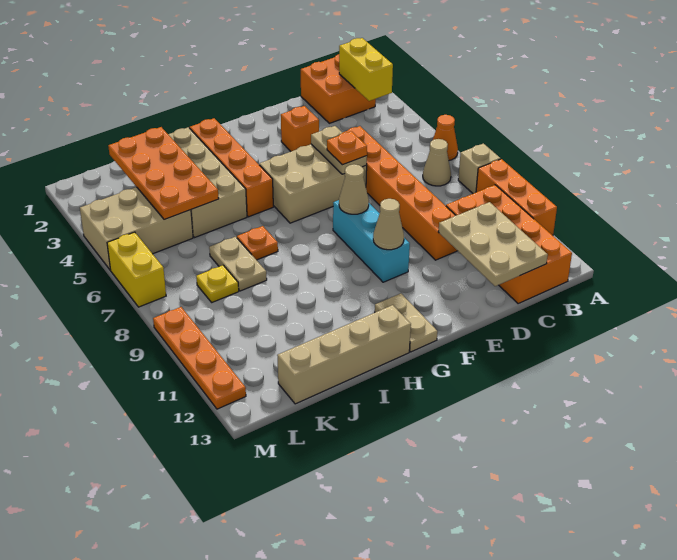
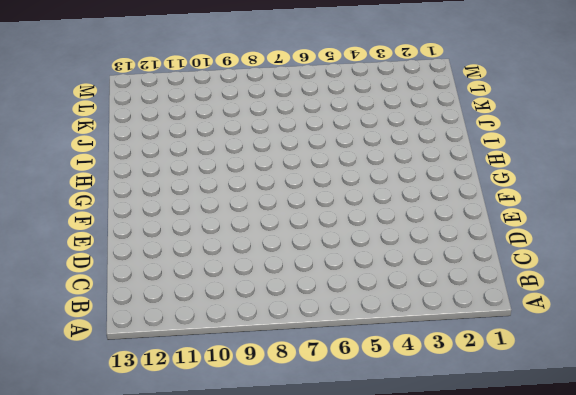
none -> orange 1x1 cone [433,115,458,160]
none -> tan 1x1 brick [458,144,501,194]
none -> orange 1x3 brick [476,159,557,235]

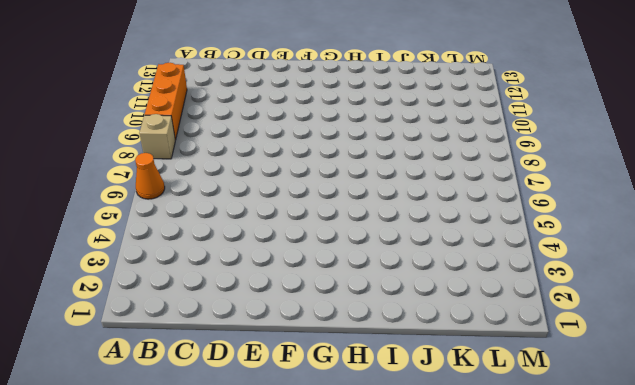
none -> orange 2x2 brick [301,54,376,123]
none -> tan 1x1 cone [423,139,451,186]
none -> orange 2x4 brick [446,185,572,304]

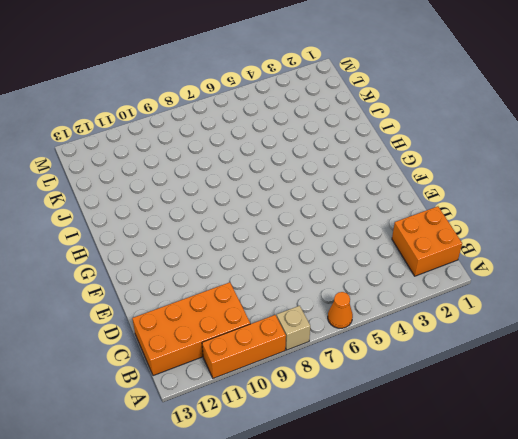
none -> tan 1x1 cone [423,139,451,186]
none -> orange 1x6 brick [343,126,457,260]
none -> orange 1x1 brick [281,106,319,151]

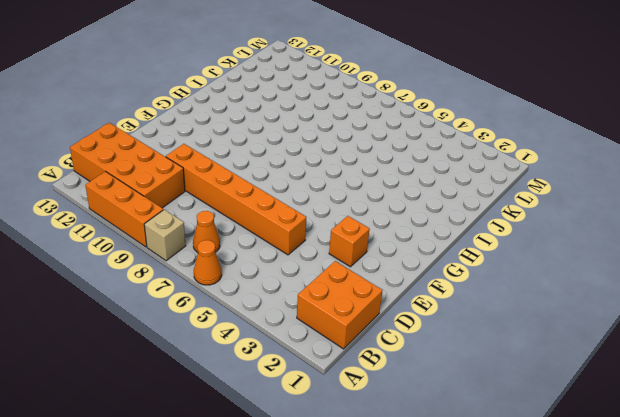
orange 1x1 cone [193,211,220,253] -> tan 1x1 cone [423,139,451,186]
none -> tan 2x3 brick [259,144,367,223]
none -> cyan 1x3 brick [333,200,410,282]
none -> tan 1x2 plate [375,293,438,352]

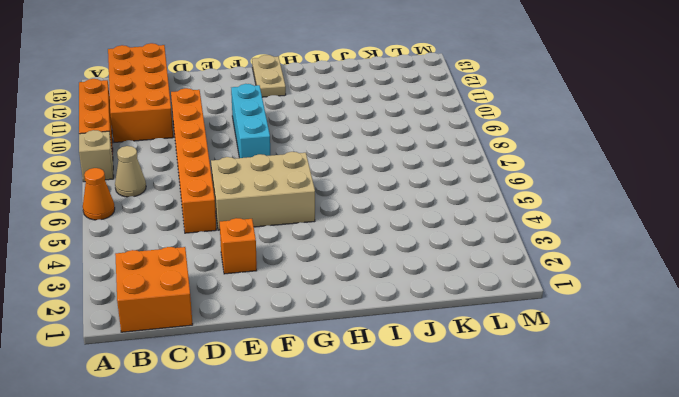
none -> orange 1x4 brick [190,118,273,217]
none -> tan 1x4 brick [277,305,411,404]
none -> tan 2x4 brick [168,127,247,238]

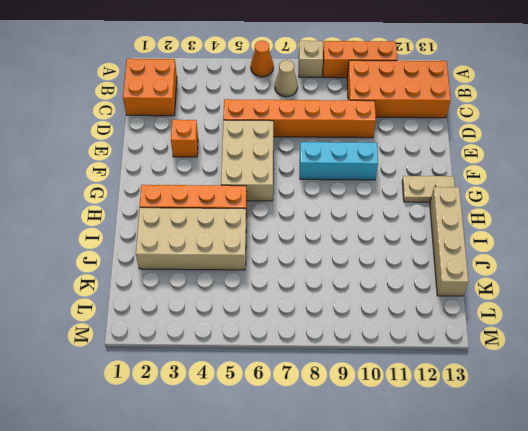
none -> orange 1x1 plate [237,226,278,260]
none -> tan 1x2 plate [209,237,267,291]
none -> tan 2x3 brick [80,187,193,270]

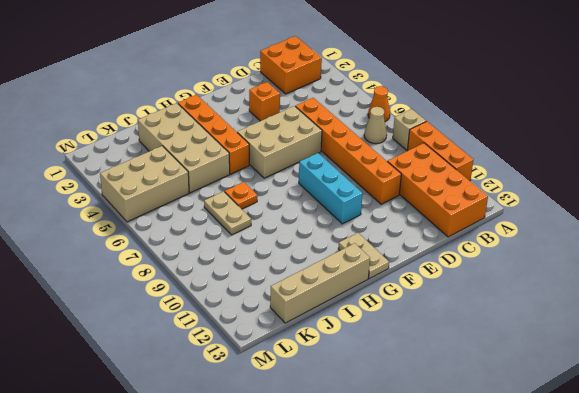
none -> yellow 1x1 plate [196,265,239,302]
none -> yellow 1x2 brick [107,232,166,307]
none -> orange 1x4 plate [153,307,246,409]

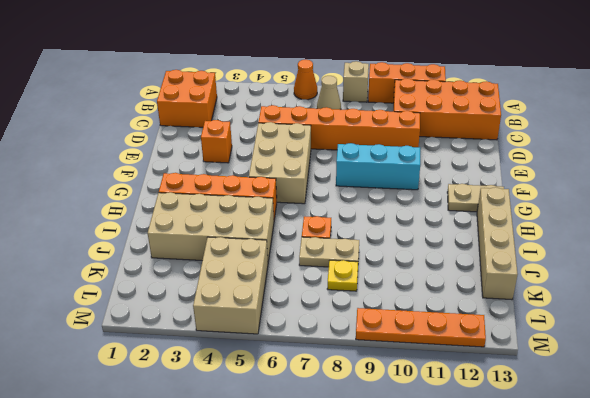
none -> yellow 1x2 brick [107,232,166,307]
none -> yellow 1x2 brick [339,38,393,101]
none -> tan 2x3 plate [438,202,548,286]

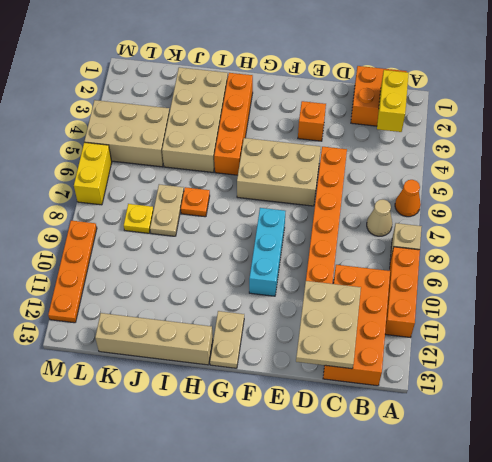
none -> tan 1x2 plate [311,126,367,174]
none -> tan 1x1 cone [339,164,369,214]
none -> tan 1x1 cone [373,199,404,250]

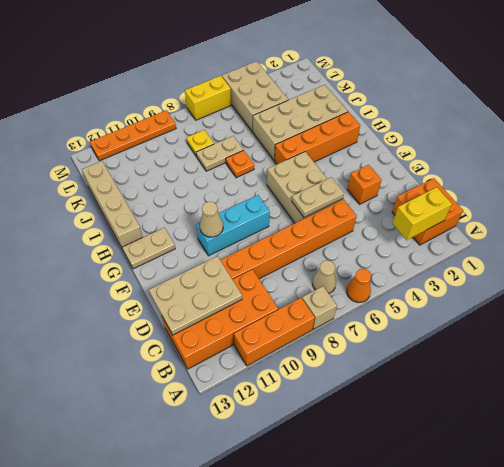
none -> tan 1x1 cone [339,164,369,214]
none -> orange 2x4 plate [108,127,219,220]
none -> orange 1x1 plate [327,131,367,165]

